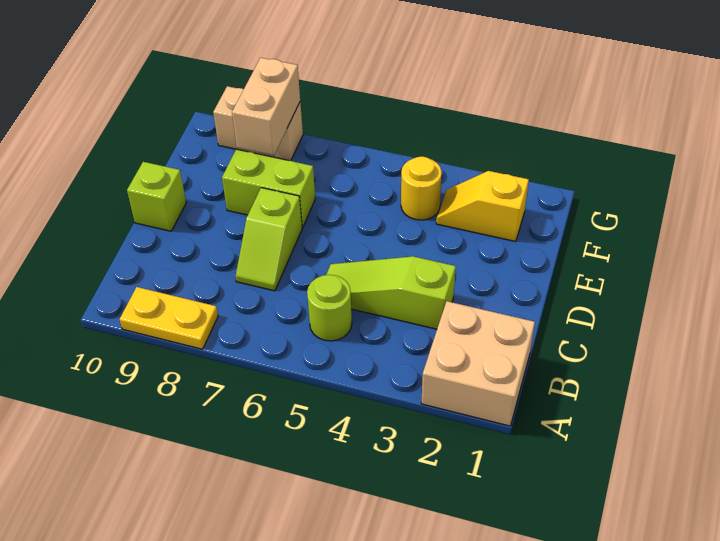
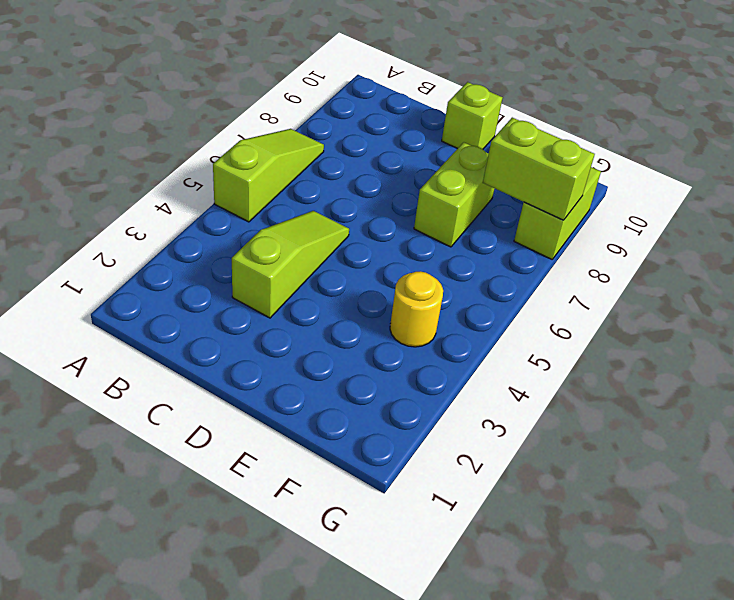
lime 1x3 slope [213,129,324,222] -> none
lime 1x2 brick [483,118,595,220] -> tan 1x2 brick [232,58,300,155]
lime 1x2 brick [514,167,601,259] -> tan 1x2 brick [213,86,303,161]
none -> tan 2x2 brick [421,301,535,426]
none -> yellow 1x2 plate [120,287,218,349]

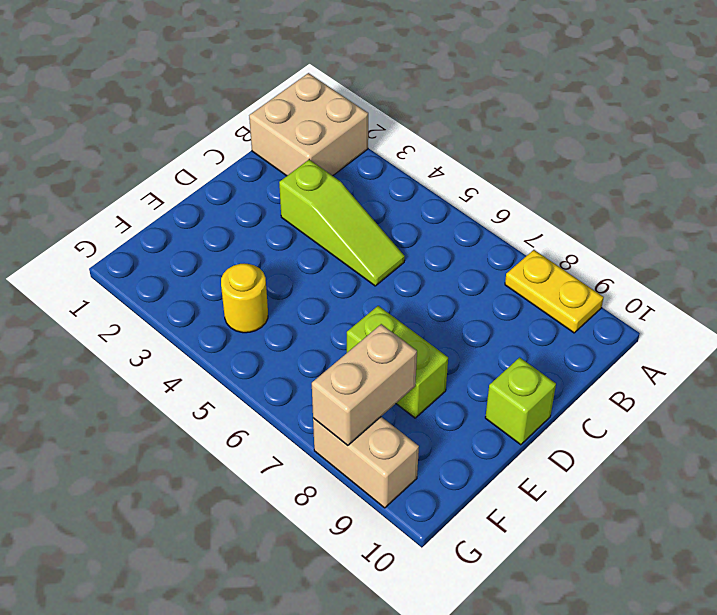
none -> lime 1x1 round brick [307,275,352,341]
none -> lime 1x2 slope [236,188,302,291]

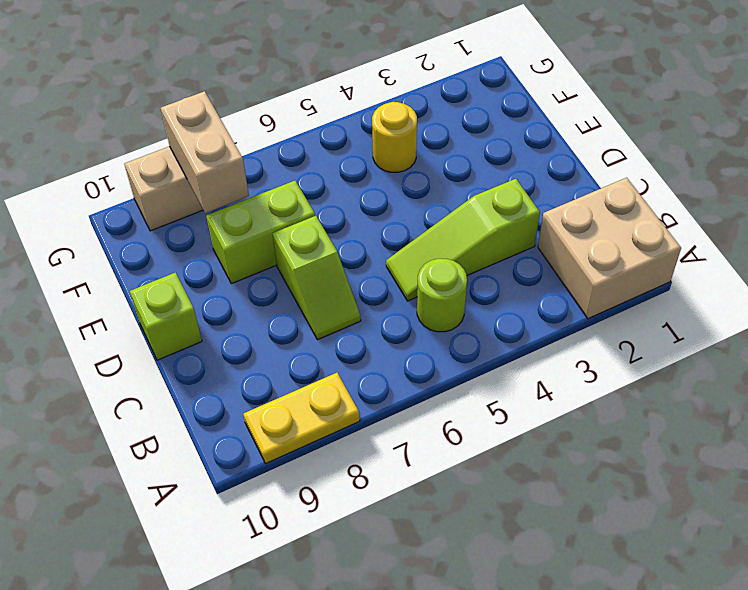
none -> yellow 1x2 slope [436,171,529,242]

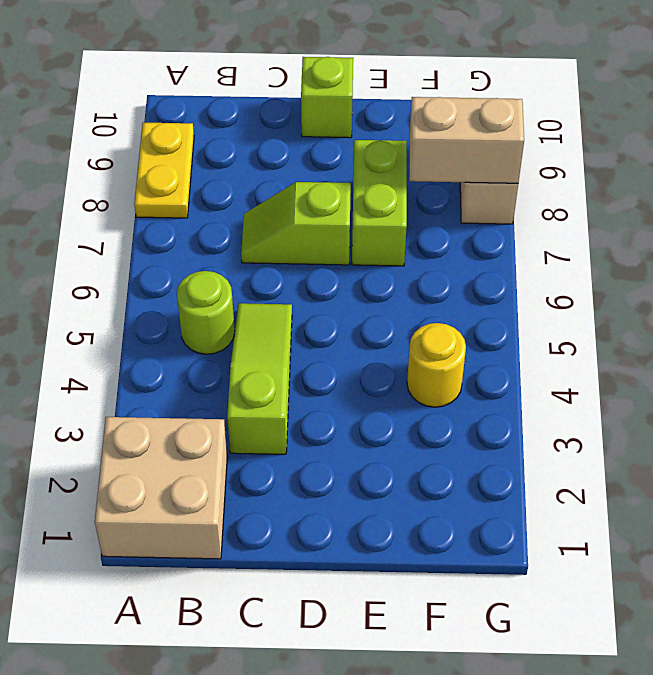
none -> yellow 1x2 slope [436,171,529,242]

